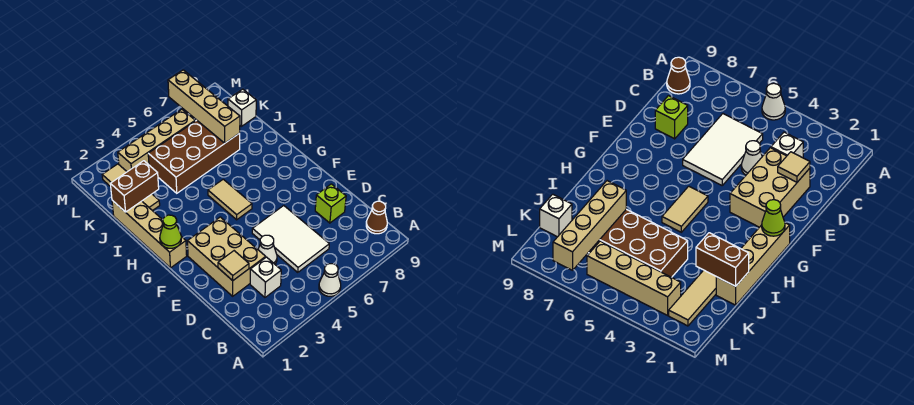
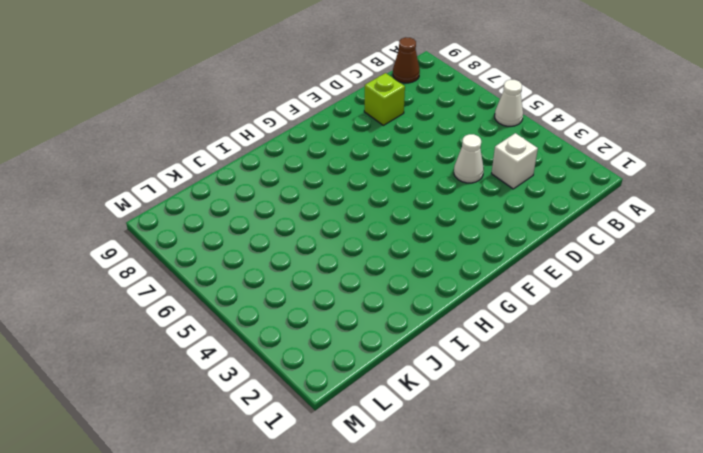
none -> white 2x3 tile [252,206,329,272]
none -> tan 2x3 brick [188,217,266,296]
none -> tan 1x4 brick [112,200,187,268]

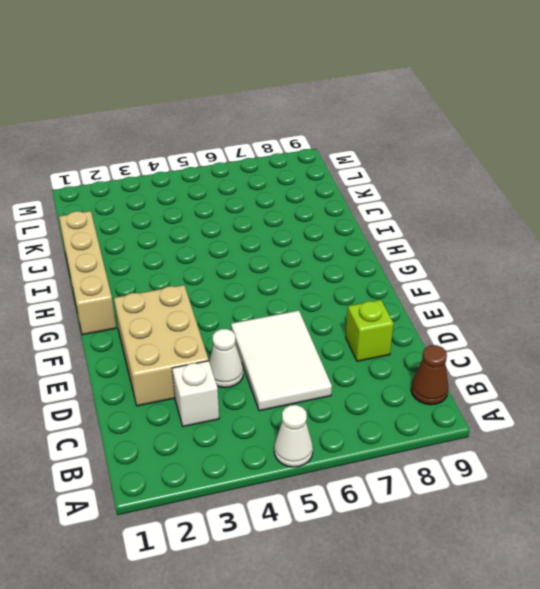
none -> tan 1x2 tile [208,179,252,220]
none -> tan 1x3 tile [102,164,160,211]
none -> brown 2x4 brick [148,120,240,193]

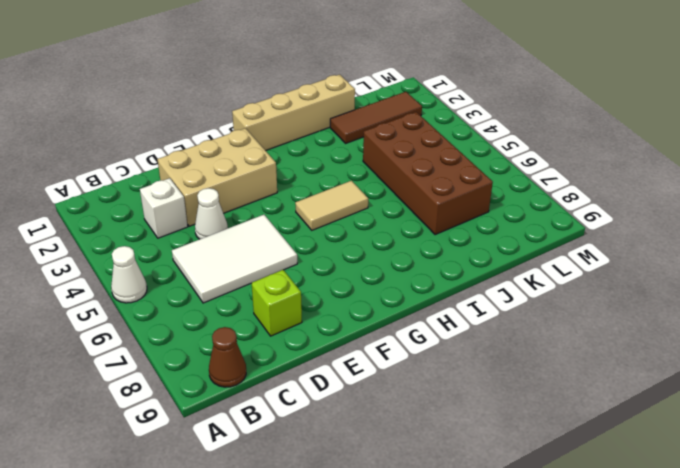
brown 1x3 tile [330,92,422,143] -> tan 1x3 tile [102,164,160,211]
none -> white 1x1 brick [228,89,256,126]
none -> tan 1x4 brick [118,109,195,172]
none -> tan 1x1 tile [218,251,249,281]

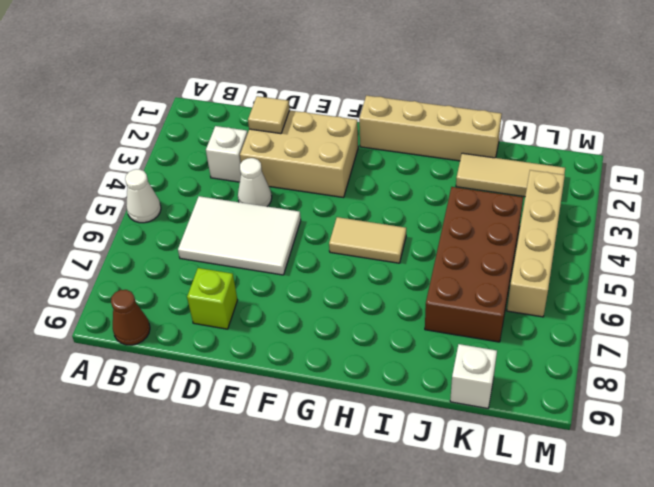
none -> lime 1x1 cone [160,215,181,248]
none -> brown 1x2 brick [110,161,159,212]
none -> tan 1x4 brick [168,70,240,143]

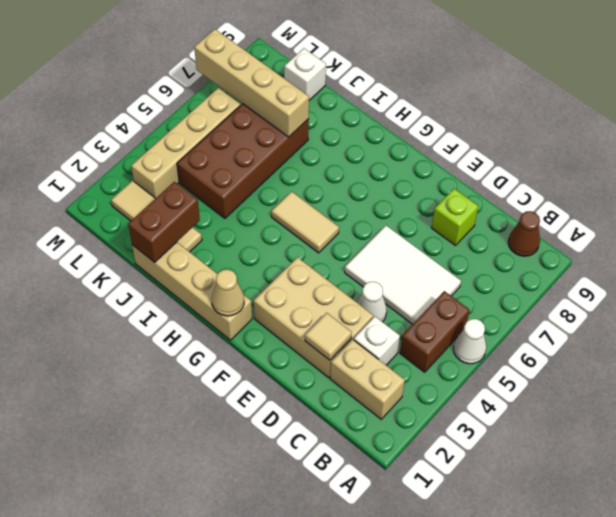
tan 1x2 brick [330,339,405,419] -> none
brown 1x2 brick [400,291,470,372] -> none
tan 1x1 cone [212,270,244,316] -> lime 1x1 cone [160,215,181,248]

